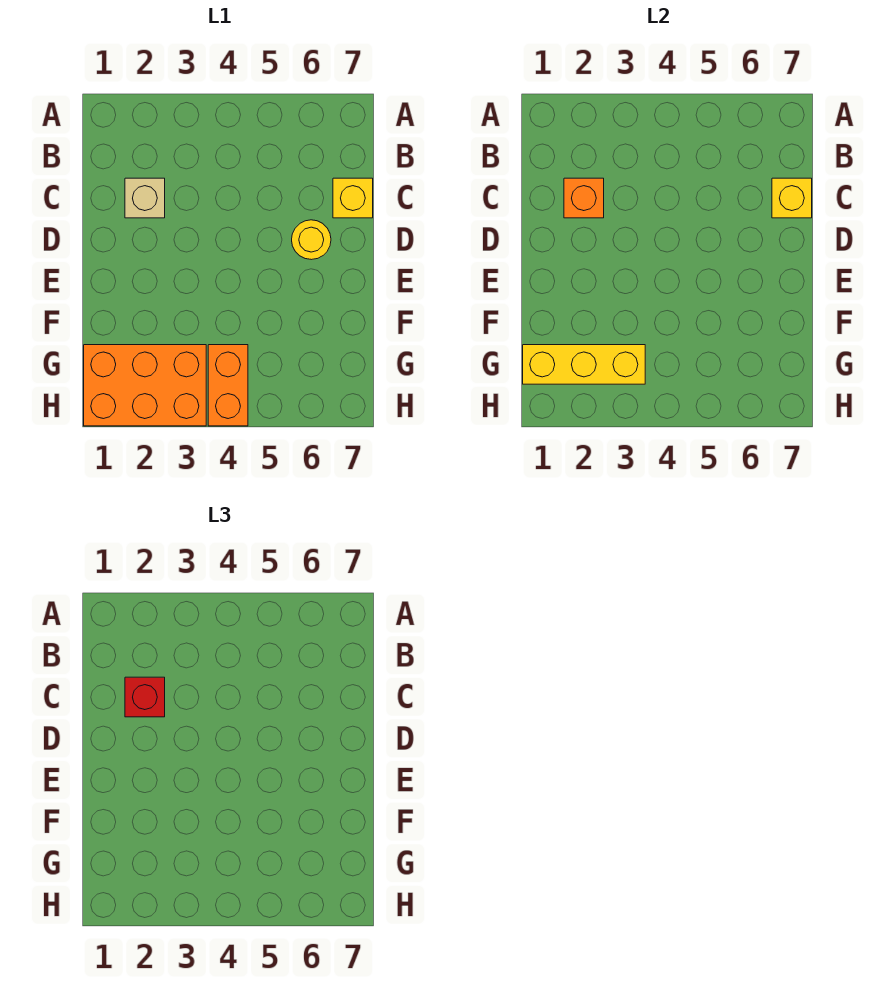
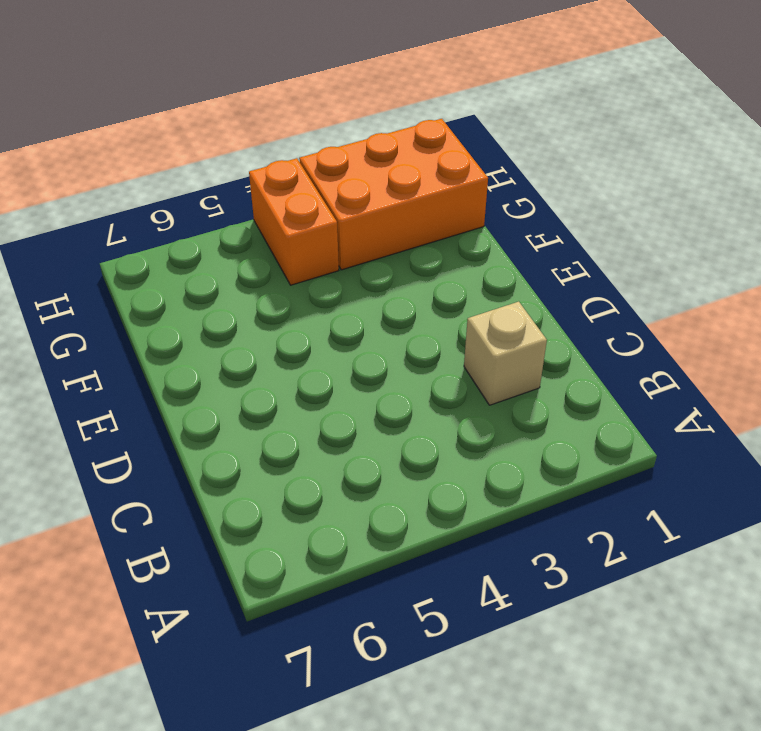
none -> yellow 1x1 brick [333,178,373,218]
none -> yellow 1x1 round brick [292,220,331,260]

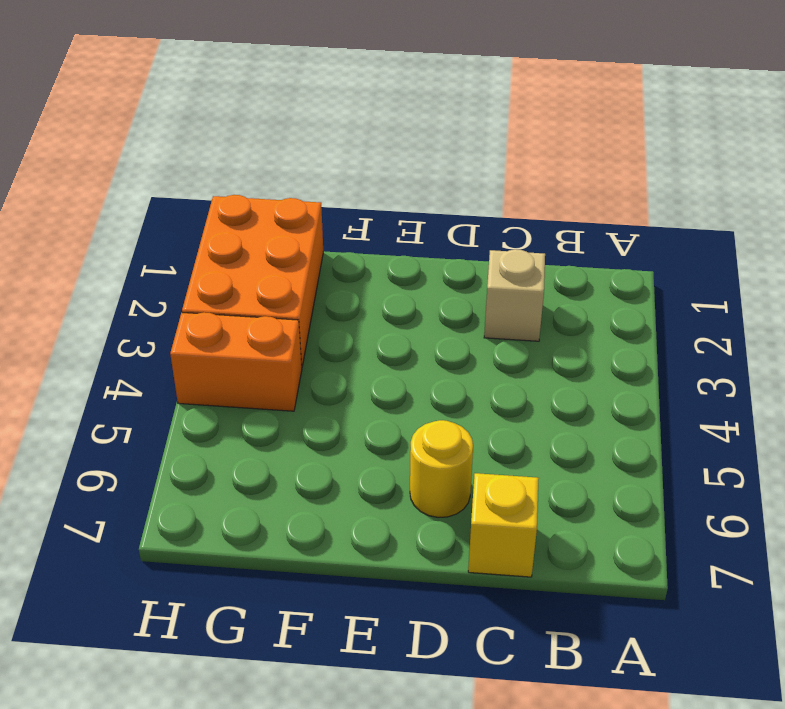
none -> orange 1x1 brick [564,178,604,218]
none -> yellow 1x1 brick [772,178,812,218]

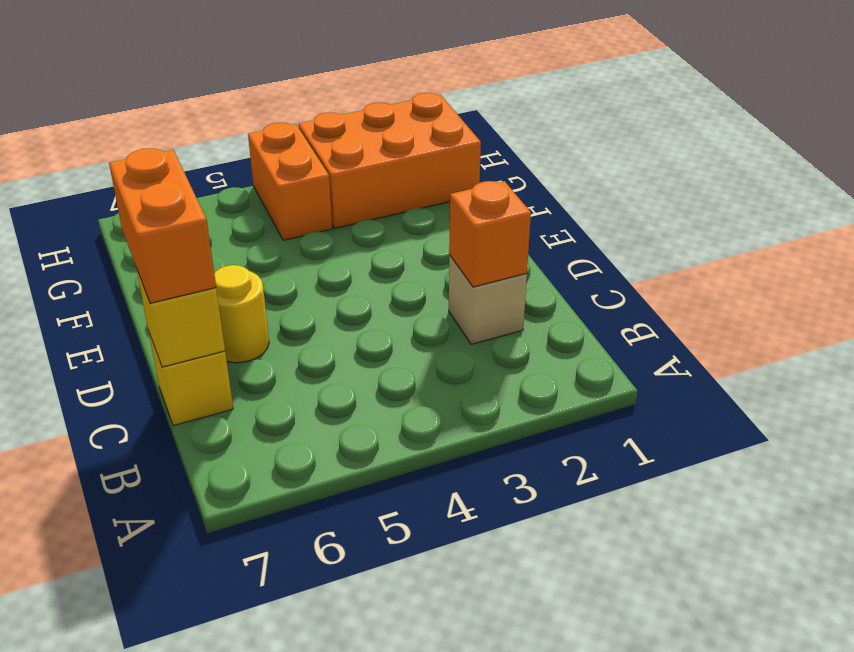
orange 1x2 brick [109,148,216,303] -> none
none -> yellow 1x3 brick [523,345,645,384]
none -> red 1x1 brick [125,677,165,717]

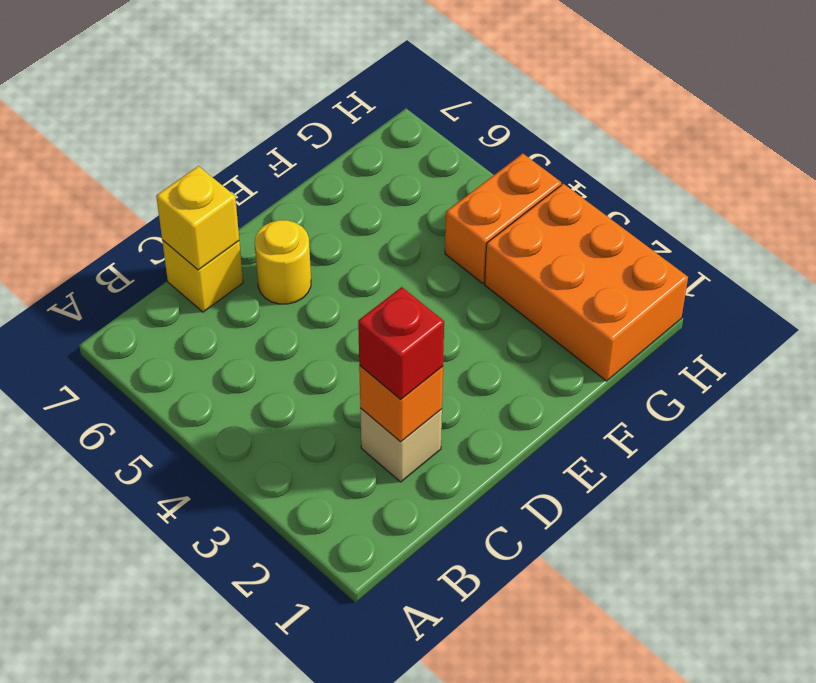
none -> yellow 1x3 brick [523,345,645,384]

